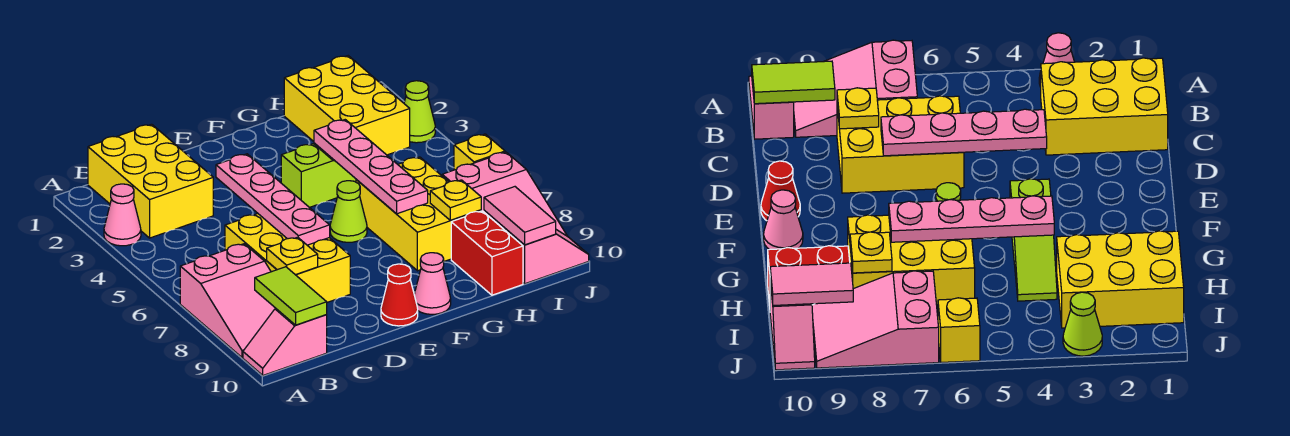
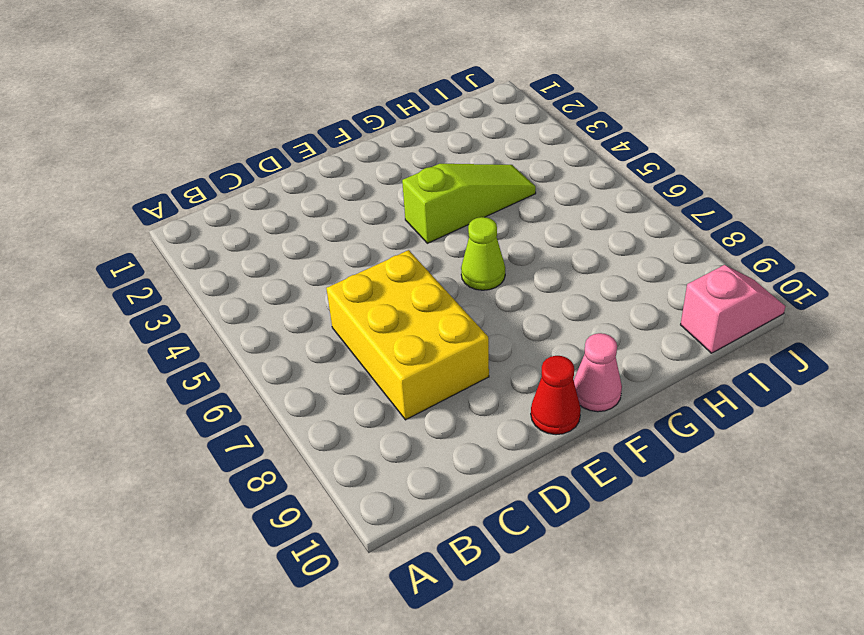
none -> pink 1x1 cone [104,184,141,246]
none -> pink 2x3 slope [180,244,276,357]
none -> pink 1x2 slope [243,309,327,375]

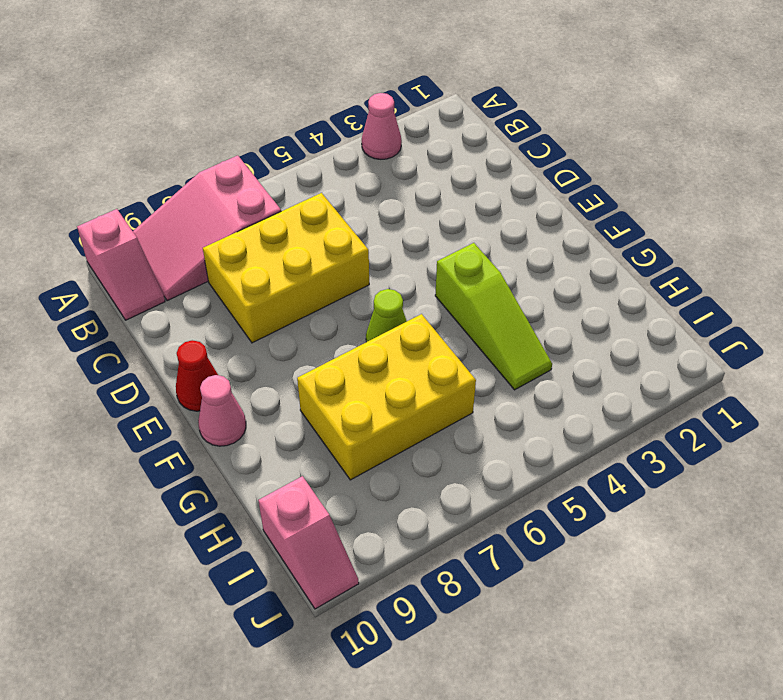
pink 1x2 slope [77,209,165,320] -> pink 1x2 slope turned to [243,309,327,375]
none -> yellow 2x3 brick [88,124,213,238]
none -> yellow 2x3 brick [284,56,410,155]
none -> red 1x2 brick [451,211,523,295]

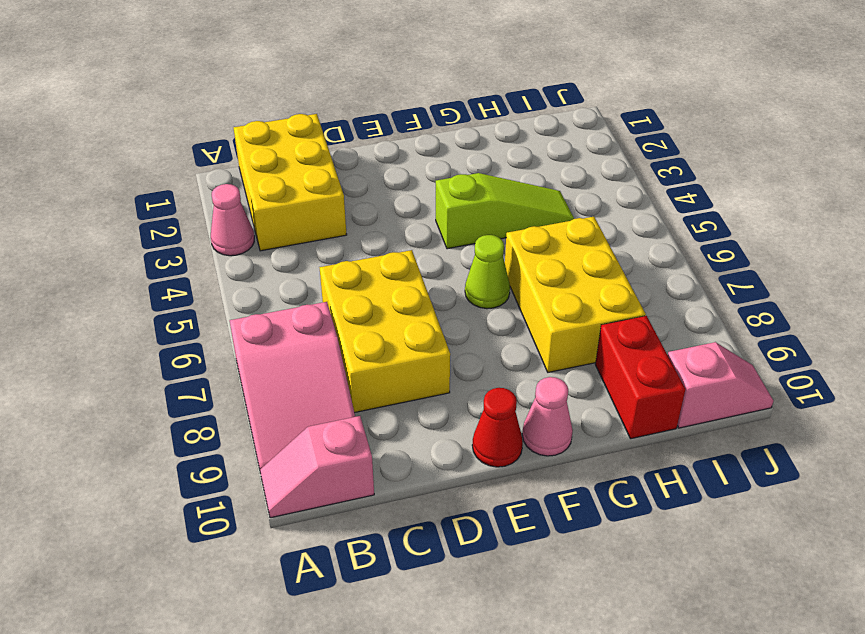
none -> yellow 2x3 brick [284,56,410,155]
none -> pink 2x3 slope [442,152,567,236]
none -> lime 1x1 cone [404,81,435,143]

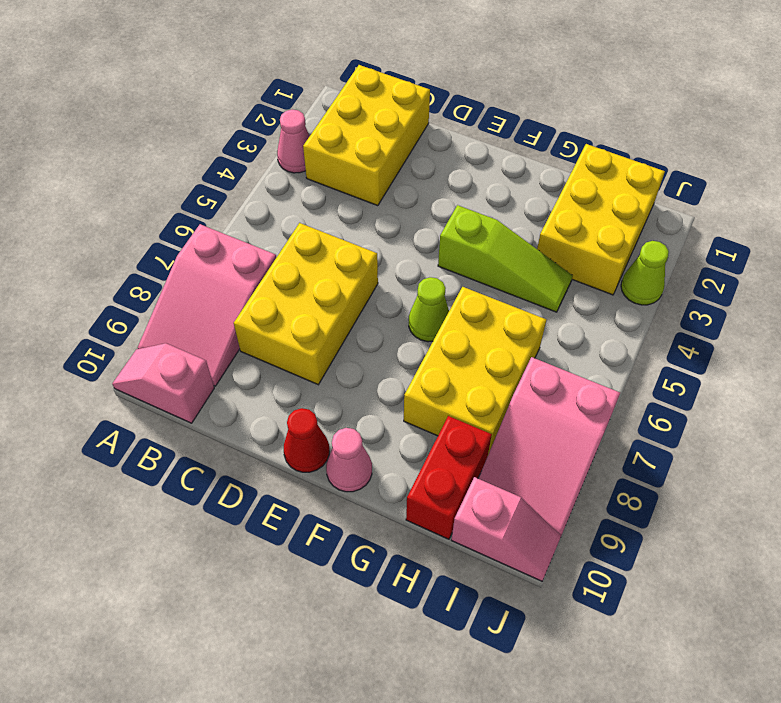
none -> yellow 1x1 brick [454,134,505,170]
none -> lime 1x2 tile [255,267,327,325]
none -> yellow 1x1 plate [267,237,318,275]

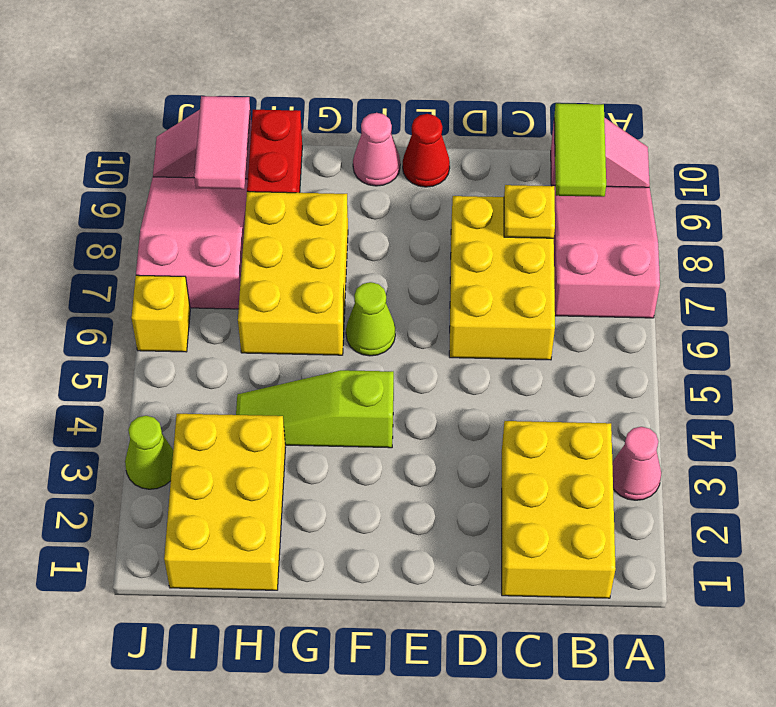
none -> pink 1x4 plate [216,154,330,245]
none -> pink 1x4 plate [314,120,428,214]
none -> yellow 1x1 plate [430,180,481,220]

